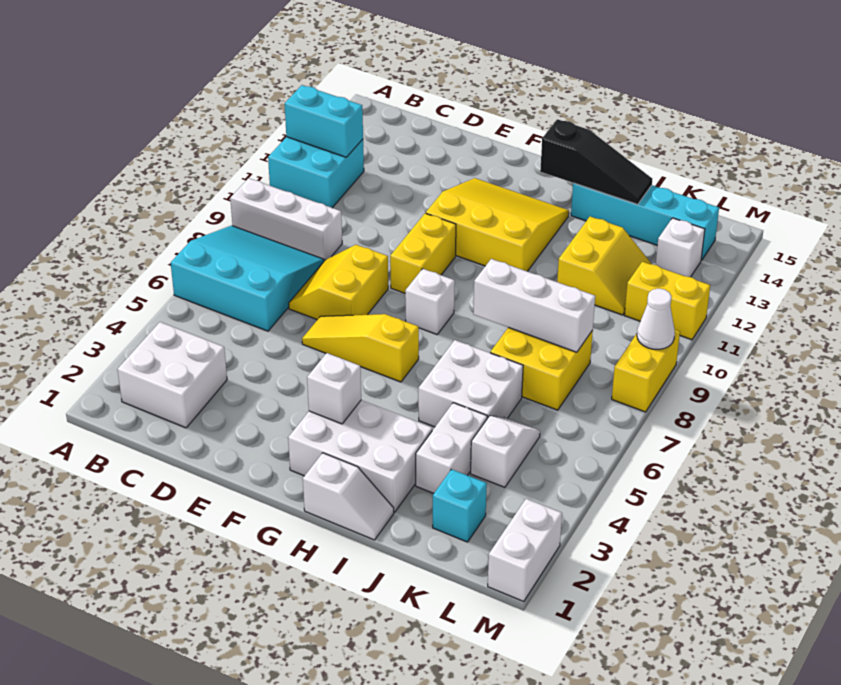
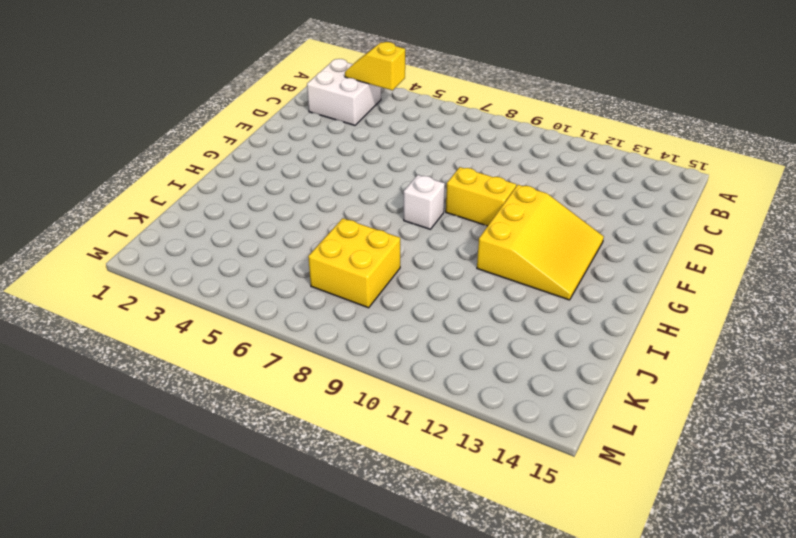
yellow 1x2 slope [345,42,405,90] -> none
none -> cyan 3x3 slope [171,226,324,331]
none -> white 1x3 brick [230,178,342,261]
none -> cyan 2x2 brick [268,137,364,208]

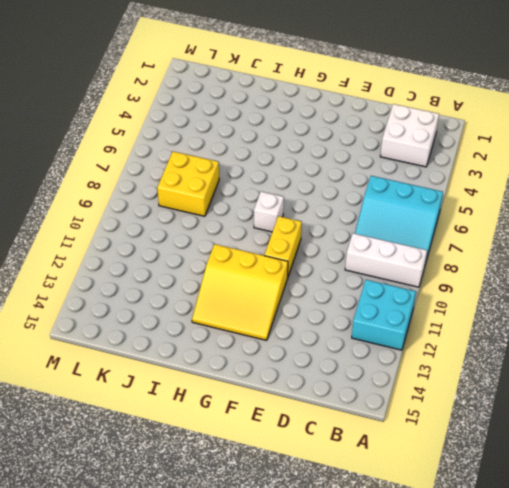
none -> yellow 2x2 slope [289,245,388,320]
none -> yellow 1x3 slope [302,314,419,382]
none -> white 2x3 brick [288,400,432,512]

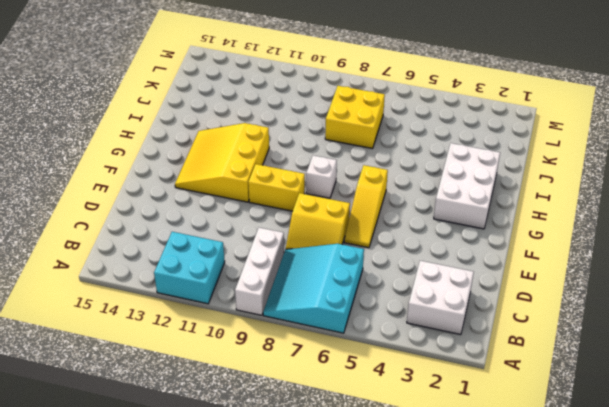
none -> white 1x2 slope [303,453,394,540]
none -> white 2x2 brick [418,340,523,427]
none -> cyan 1x4 brick [571,183,719,260]

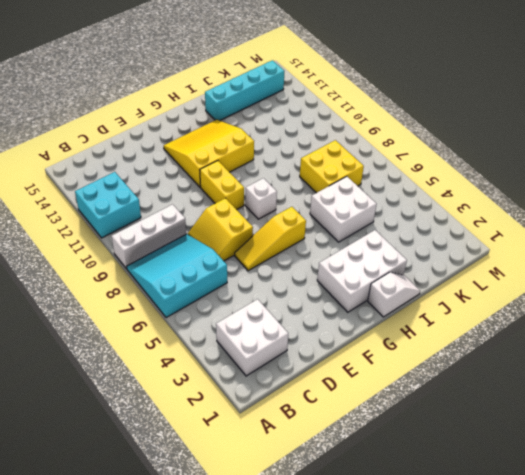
none -> white 1x2 brick [416,403,487,493]
none -> yellow 2x2 slope [557,217,651,315]
none -> cyan 1x1 brick [433,469,487,542]

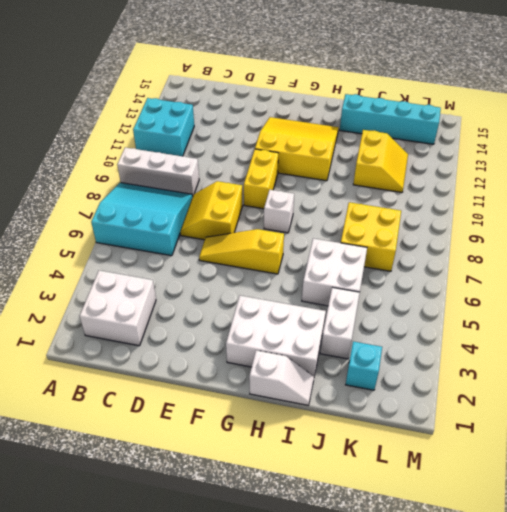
none -> white 1x2 slope [471,416,540,487]
none -> yellow 1x2 brick [625,262,710,340]
none -> white 1x1 brick [656,218,705,277]

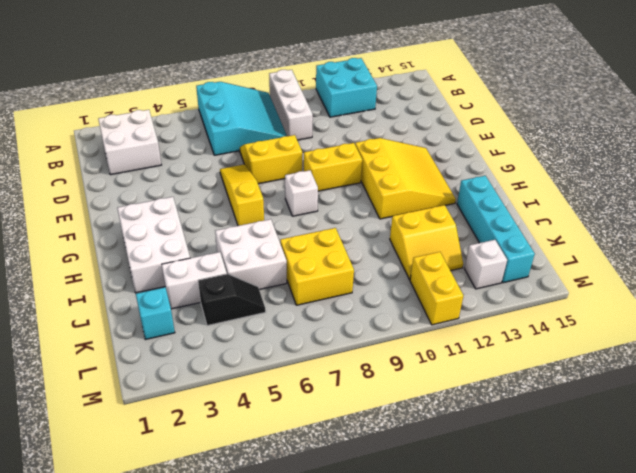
black 1x2 slope [198,274,266,326] -> white 1x2 slope [471,416,540,487]
none -> white 1x2 slope [303,453,394,540]
none -> white 1x2 brick [488,499,562,602]
none -> yellow 1x2 brick [612,330,680,412]

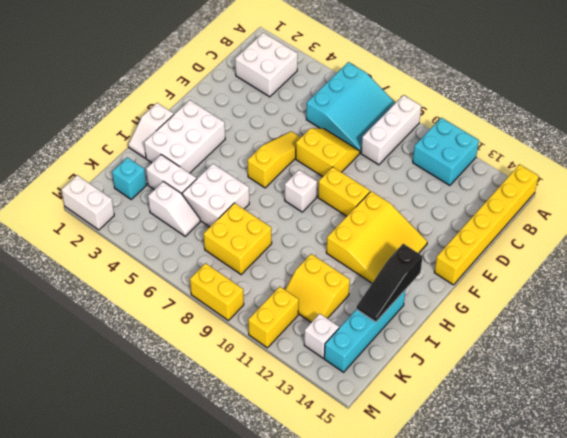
yellow 1x6 brick [434,164,539,285] -> none
none -> cyan 1x2 brick [285,85,363,157]
none -> white 1x1 brick [307,353,361,424]
none -> white 1x3 brick [473,259,595,352]

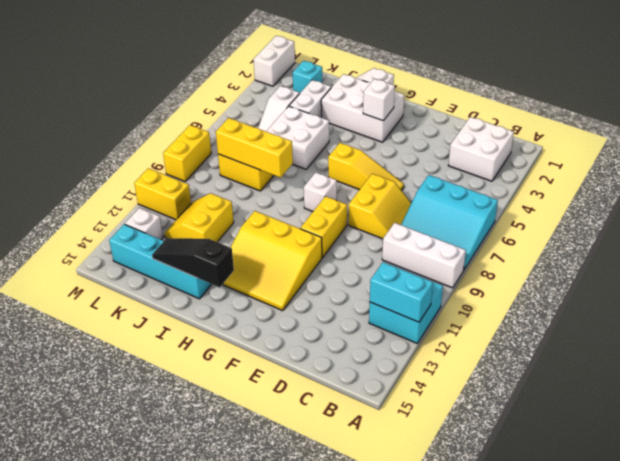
yellow 1x3 brick [216,118,293,178] -> white 1x3 brick [473,259,595,352]
none -> white 1x1 cone [637,288,675,349]

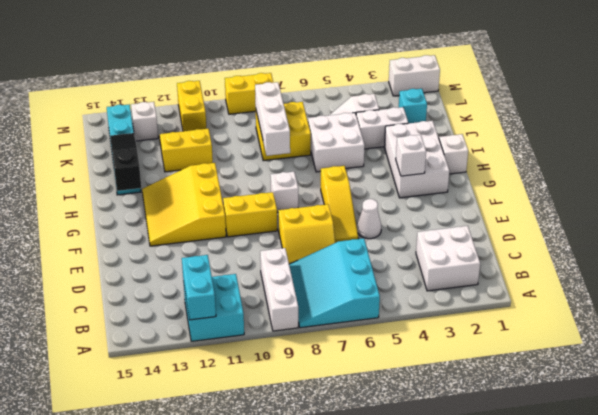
white 1x1 cone [357,199,381,239] -> white 1x1 cone moved to [637,288,675,349]

